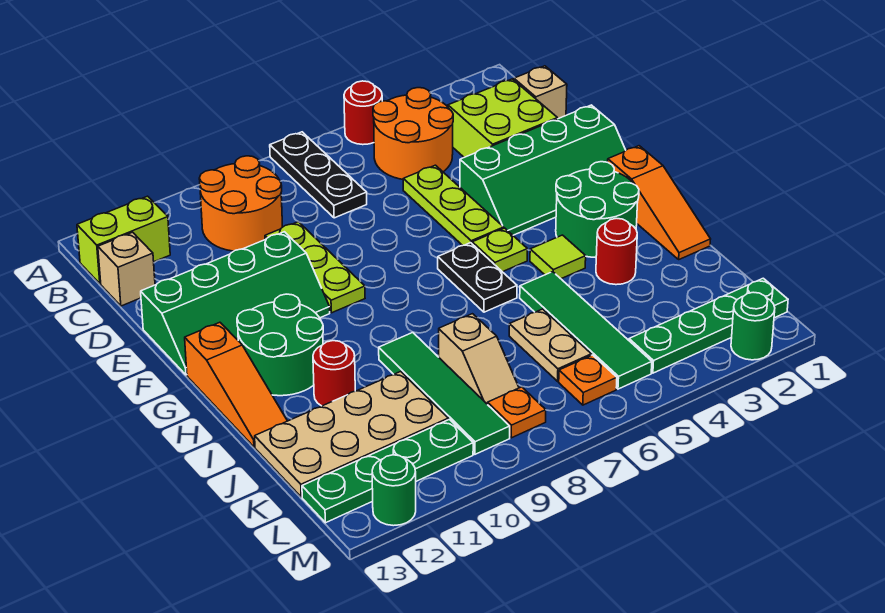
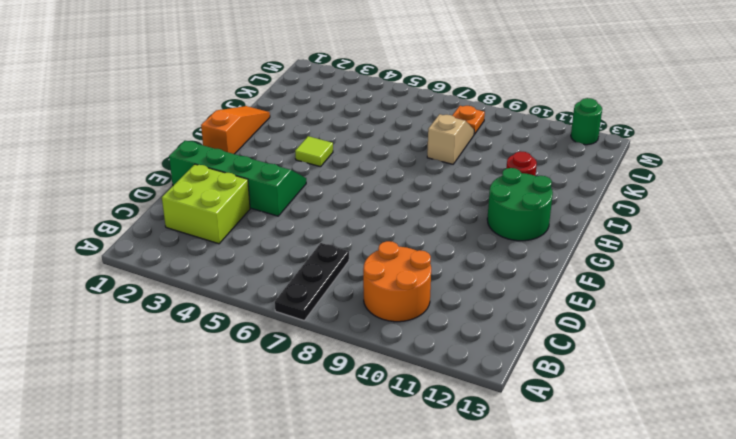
none -> red 1x1 round brick [344,81,382,145]
none -> orange 2x2 round brick [373,88,453,179]
none -> lime 1x2 brick [77,196,170,284]
none -> tan 1x1 brick [514,66,567,119]

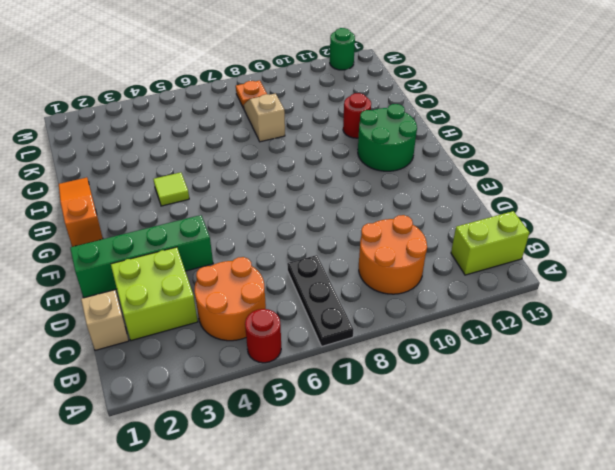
none -> tan 1x1 brick [98,232,155,306]
none -> lime 1x3 plate [403,165,504,245]
none -> lime 1x3 plate [265,222,365,313]
none -> green 2x4 slope [141,232,330,375]

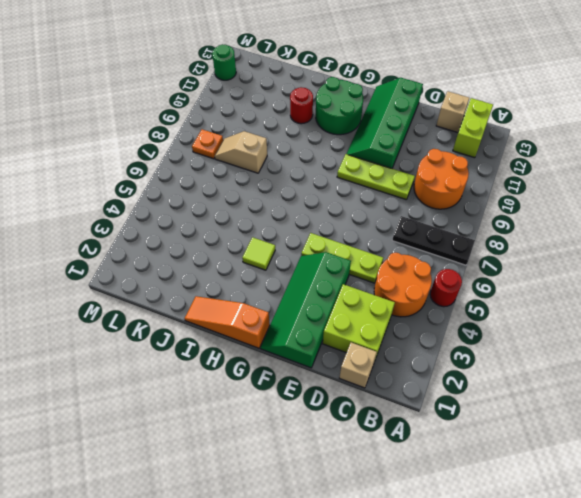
none -> green 2x2 round brick [556,162,639,258]
none -> lime 1x1 plate [472,228,527,272]
none -> black 1x2 plate [438,243,517,312]
none -> orange 1x3 slope [185,322,287,447]

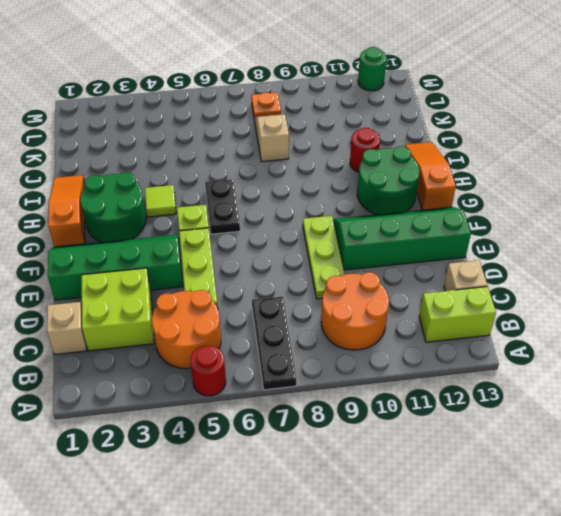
none -> red 1x1 round brick [596,218,637,285]
none -> green 1x4 tile [520,272,652,389]
none -> green 1x4 tile [379,333,510,454]
none -> tan 1x2 plate [509,309,591,381]

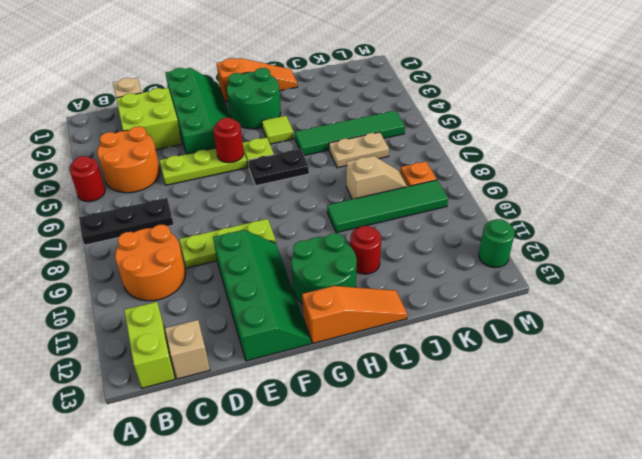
red 1x1 round brick [213,118,244,163] -> red 1x1 round brick moved to [596,218,637,285]
none -> tan 2x4 plate [255,372,448,497]
none -> green 1x4 plate [629,278,788,373]
none -> orange 1x1 plate [559,355,617,405]
none -> green 1x4 plate [302,419,473,523]

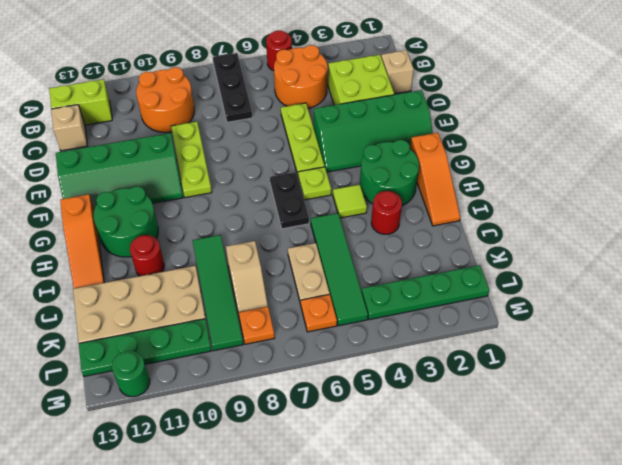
none -> green 1x1 round brick [731,292,775,360]

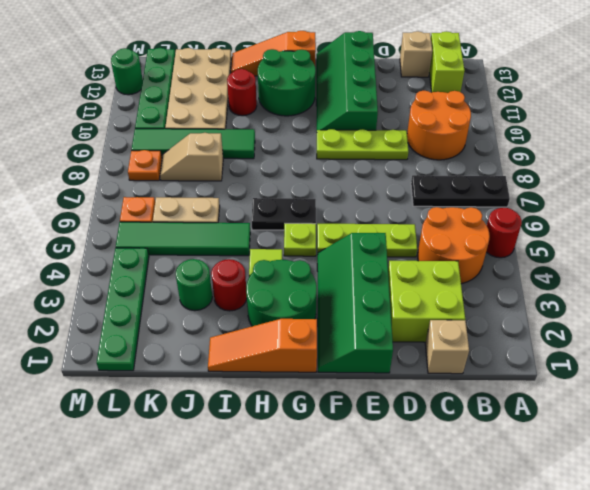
green 1x1 round brick [176,259,212,311] -> green 1x1 round brick moved to [731,292,775,360]

